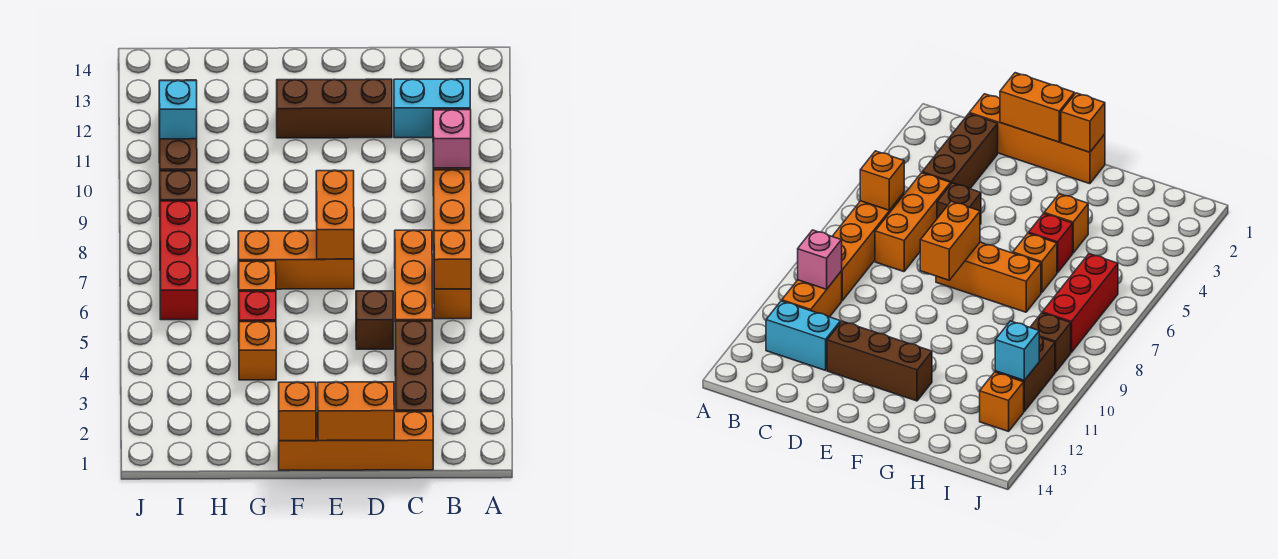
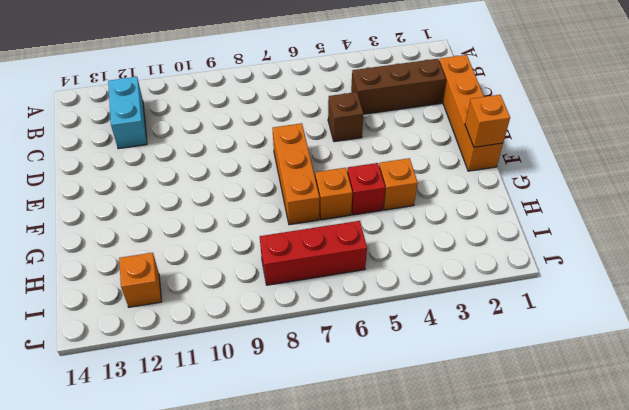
none -> orange 1x4 brick [434,170,471,319]
none -> orange 1x2 brick [782,271,842,317]
none -> orange 1x3 brick [395,230,433,321]

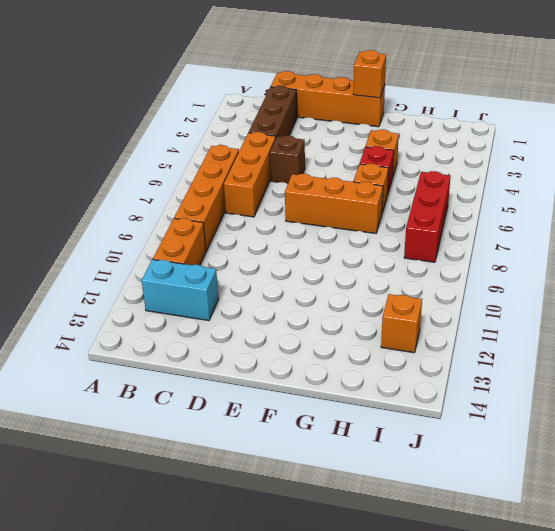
none -> brown 1x3 brick [277,79,392,138]
none -> brown 1x1 brick [160,171,197,201]
none -> brown 1x2 brick [159,134,197,171]

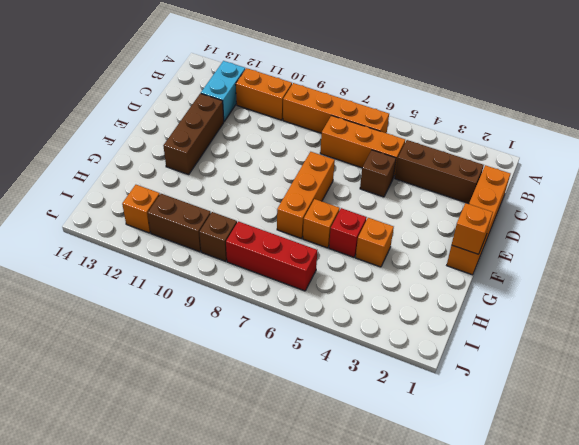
none -> orange 1x1 brick [434,231,471,289]
none -> pink 1x1 brick [433,109,471,168]
none -> orange 1x2 brick [318,382,394,441]

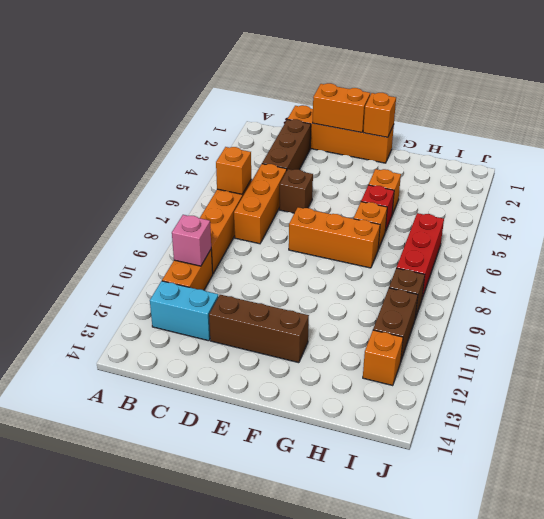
none -> orange 1x2 brick [316,171,354,259]
none -> cyan 1x1 brick [159,80,197,139]

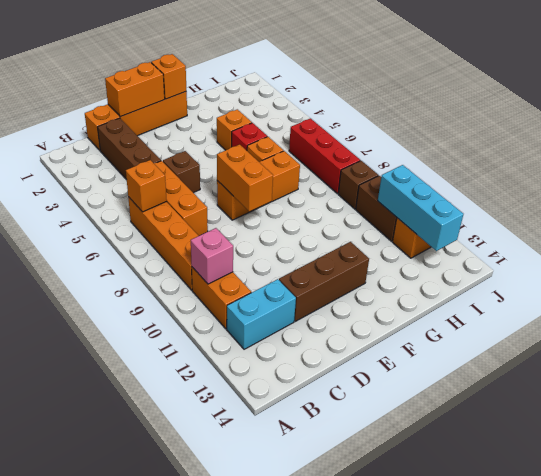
cyan 1x3 brick [378,165,463,251] -> cyan 1x1 brick [159,80,197,139]

